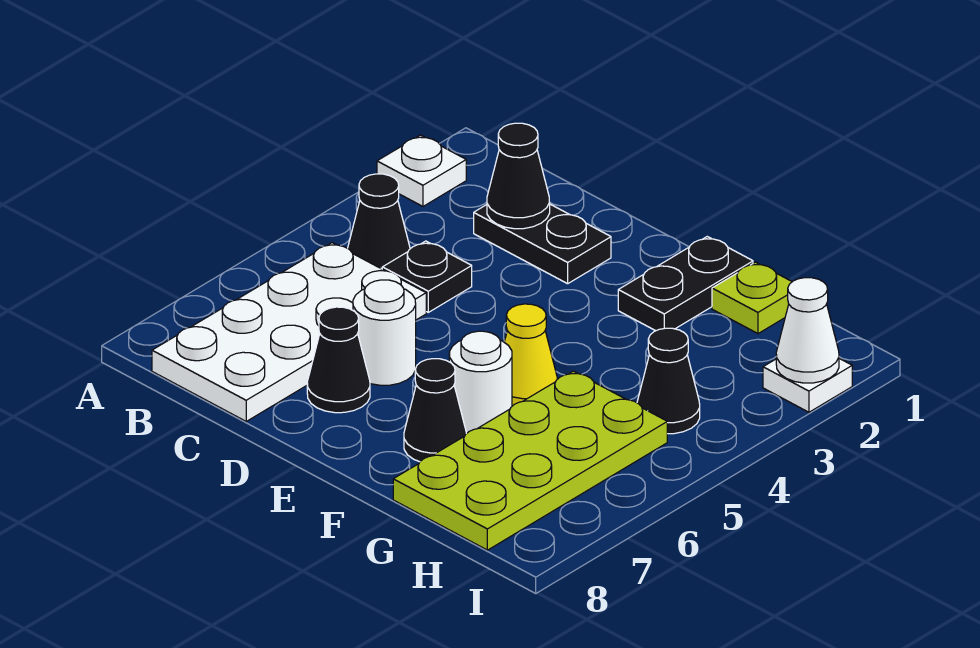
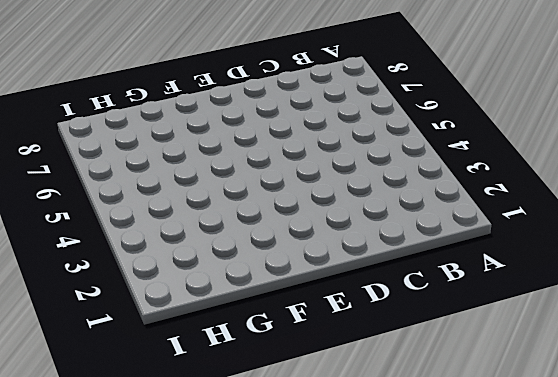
none -> white 1x1 plate [377,135,466,206]
none -> black 1x1 cone [348,174,410,269]
none -> white 2x4 plate [152,243,426,421]

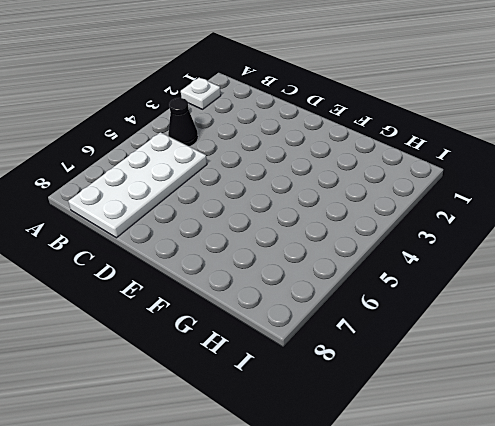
none -> black 1x2 plate [474,204,611,284]
none -> black 1x1 plate [382,241,472,312]
none -> white 1x1 round brick [353,280,416,385]

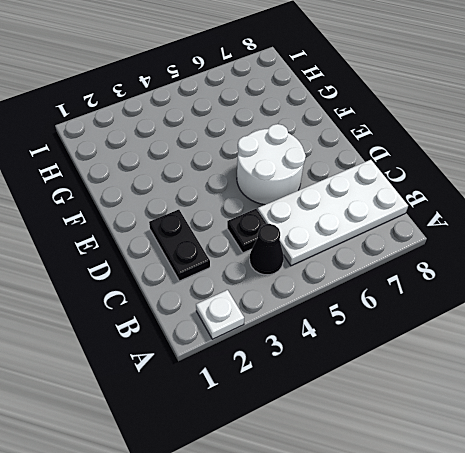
white 2x2 round brick [237,124,306,205] -> white 1x1 round brick [353,280,416,385]
none -> black 1x1 cone [307,307,370,413]
none -> black 1x2 plate [618,237,753,331]
none -> yellow 1x1 cone [504,304,557,406]

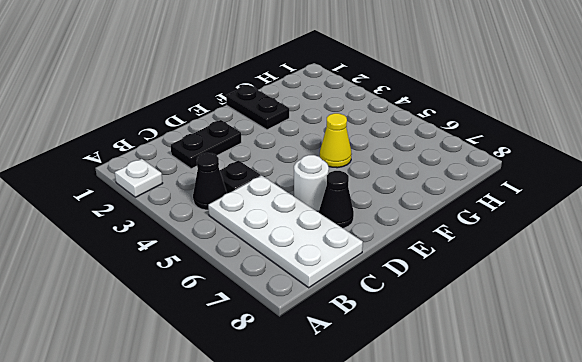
none -> white 1x1 round brick [449,331,512,434]
none -> black 1x1 cone [404,359,466,462]
none -> lime 1x1 plate [712,262,792,334]

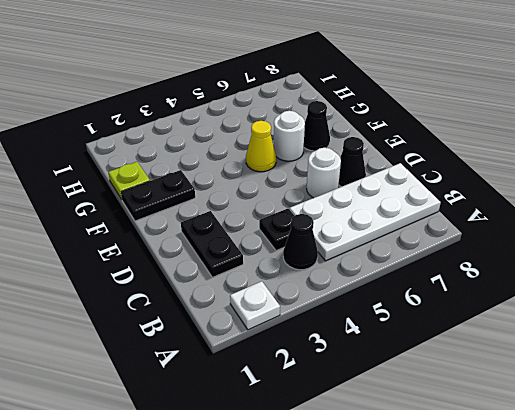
none -> lime 2x4 plate [393,371,667,550]
none -> black 1x1 cone [637,328,700,434]
none -> white 1x1 plate [763,358,852,412]

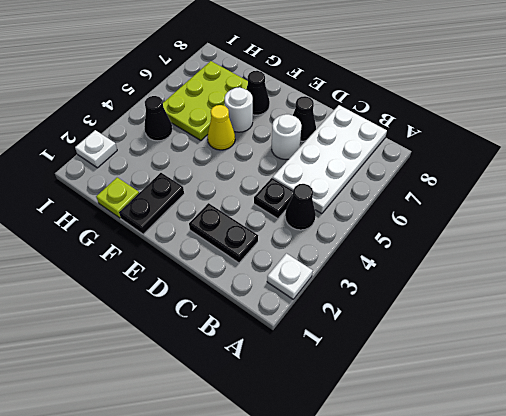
lime 2x3 plate [163,61,248,140] -> lime 2x4 plate [393,371,667,550]
none -> black 1x1 cone [487,123,550,229]
none -> white 1x1 cone [776,278,839,383]

